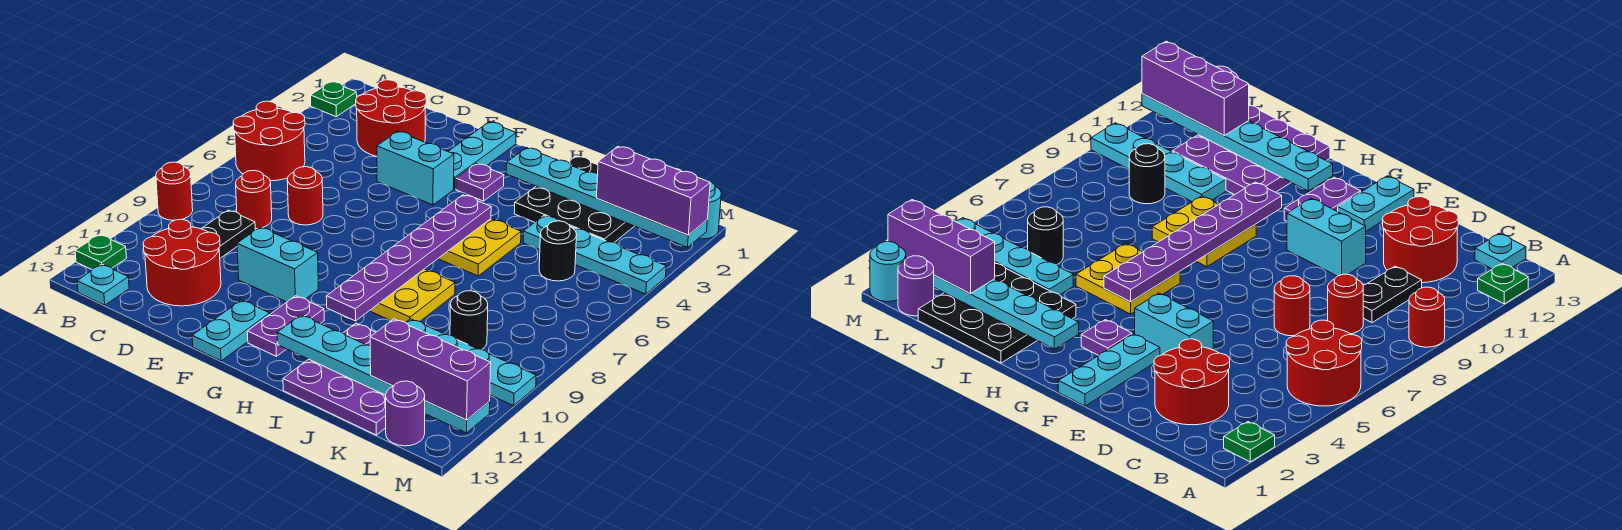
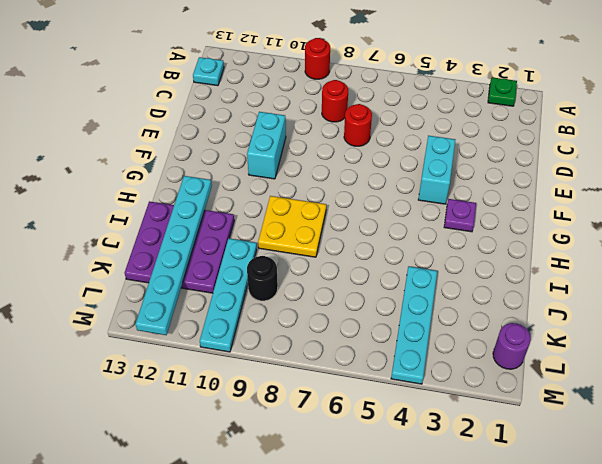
none -> red 2x2 round brick [233,101,305,181]
none -> green 1x1 plate [75,234,126,270]
none -> red 2x2 round brick [356,80,426,156]
none -> black 1x2 plate [201,210,255,258]

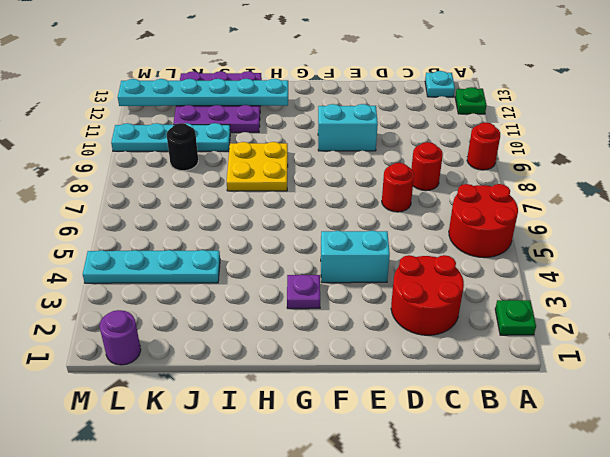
none -> black 1x2 plate [201,210,255,258]
none -> red 2x2 round brick [143,219,221,306]
none -> cyan 1x3 plate [448,122,516,189]
none -> cyan 1x2 plate [192,300,270,361]

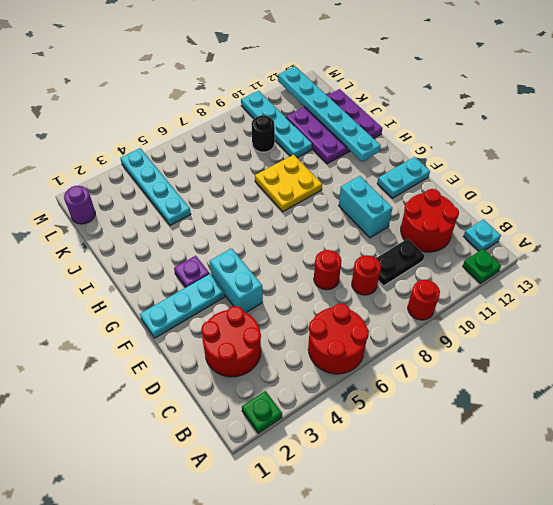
none -> purple 1x2 plate [247,296,324,356]
none -> yellow 2x2 plate [438,219,521,276]
none -> black 3x3 plate [514,156,634,242]
none -> black 1x1 round brick [539,221,577,281]

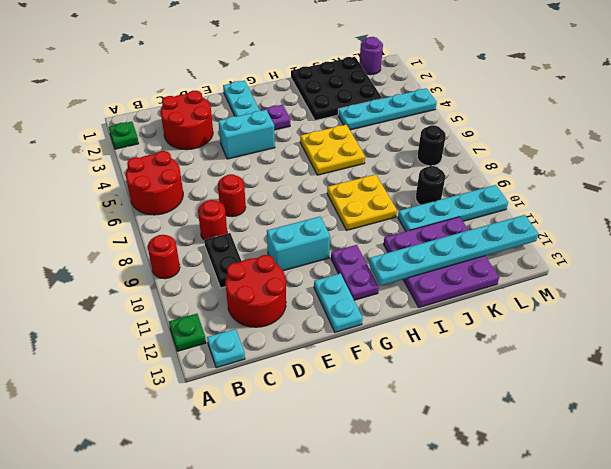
black 1x1 round brick [417,125,446,166] -> black 1x1 round brick moved to [539,221,577,281]
none -> purple 1x1 round brick [386,381,425,446]
none -> cyan 1x1 round brick [698,181,721,239]
none -> cyan 1x6 plate [506,148,707,247]
none -> purple 1x6 plate [326,195,491,321]

